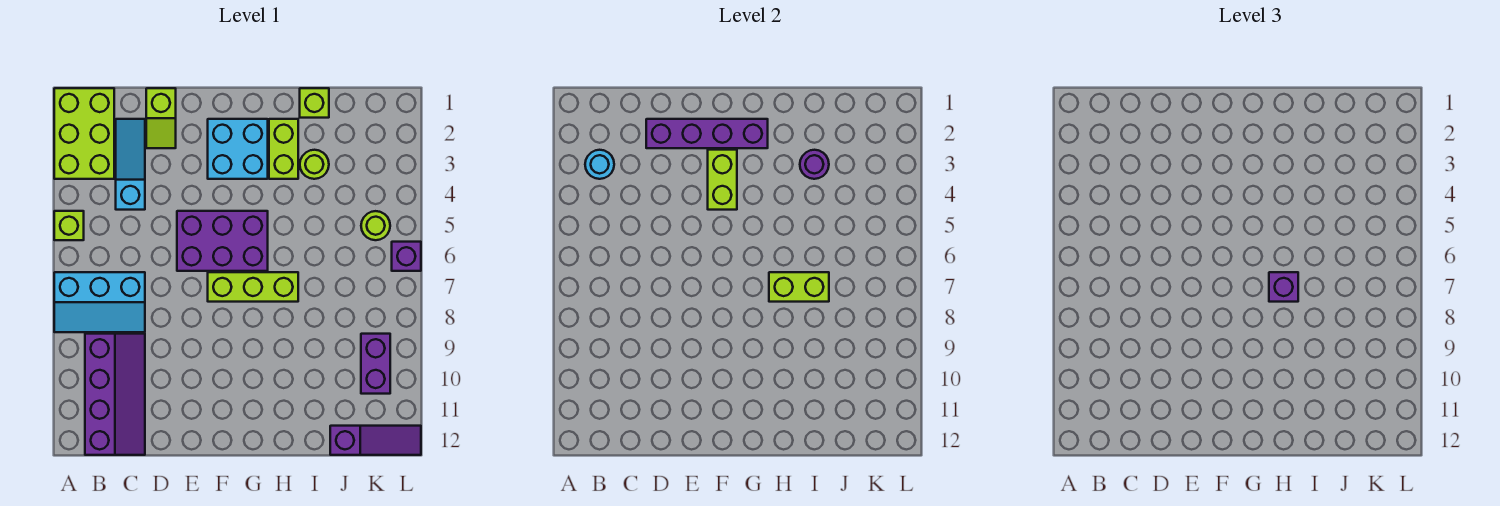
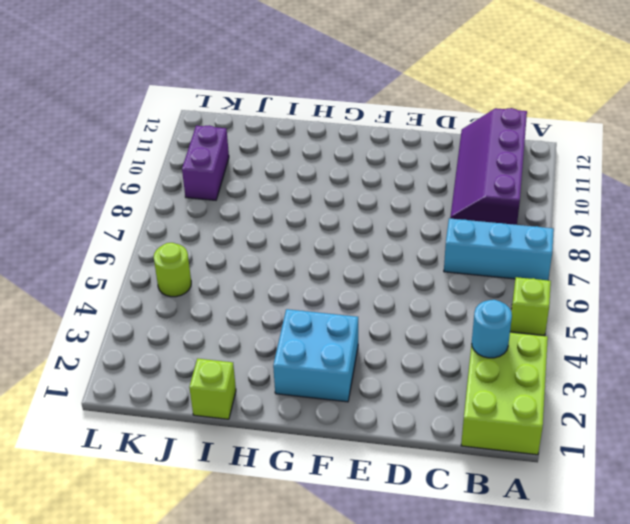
none -> cyan 1x3 slope [116,119,145,210]
none -> lime 1x2 slope [146,88,176,148]
none -> purple 2x3 brick [177,211,268,271]

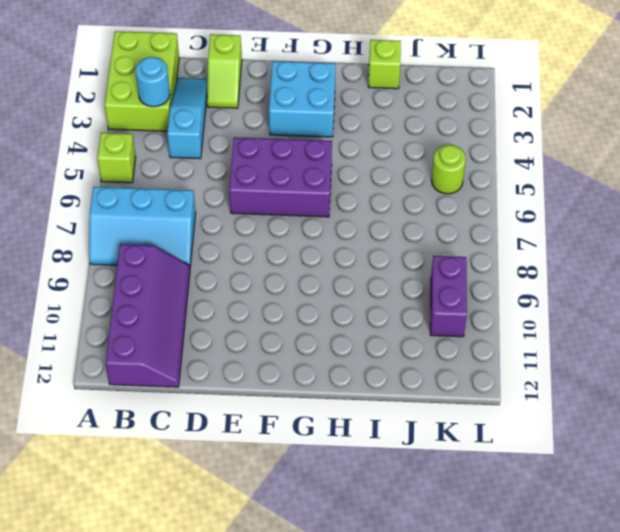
none -> lime 1x3 brick [208,272,298,302]
none -> lime 1x2 brick [269,119,298,179]
none -> lime 1x1 round brick [300,150,329,179]

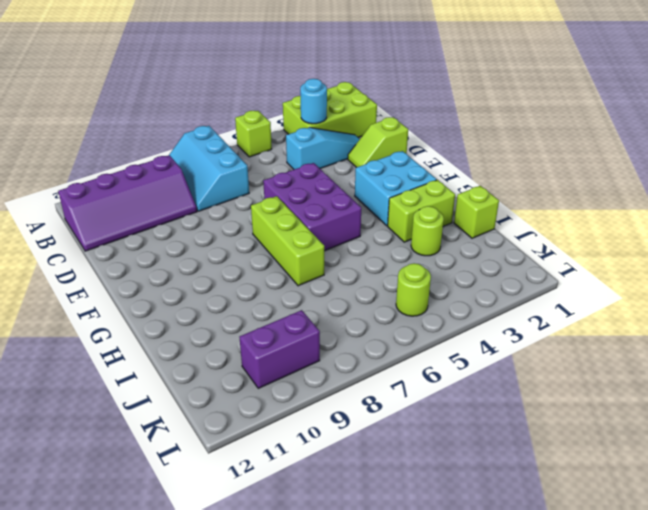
none -> purple 1x3 slope [330,426,421,455]
none -> purple 1x1 brick [392,242,421,271]
none -> purple 1x4 brick [646,119,768,148]

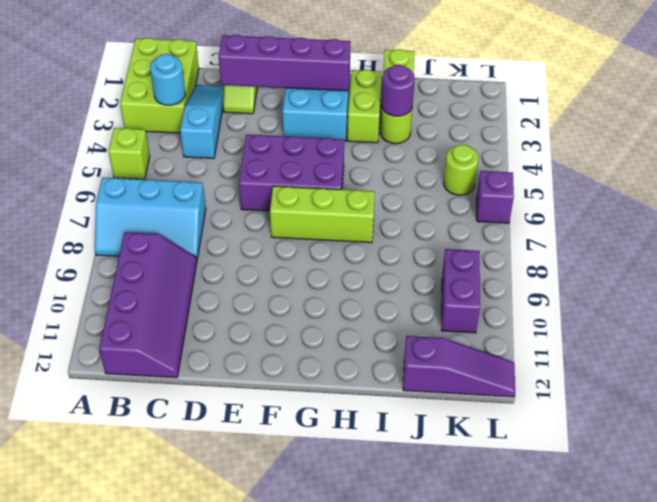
none -> lime 1x2 brick [708,150,737,210]
none -> lime 1x2 brick [769,272,829,302]
none -> purple 1x1 brick [1269,272,1298,302]

